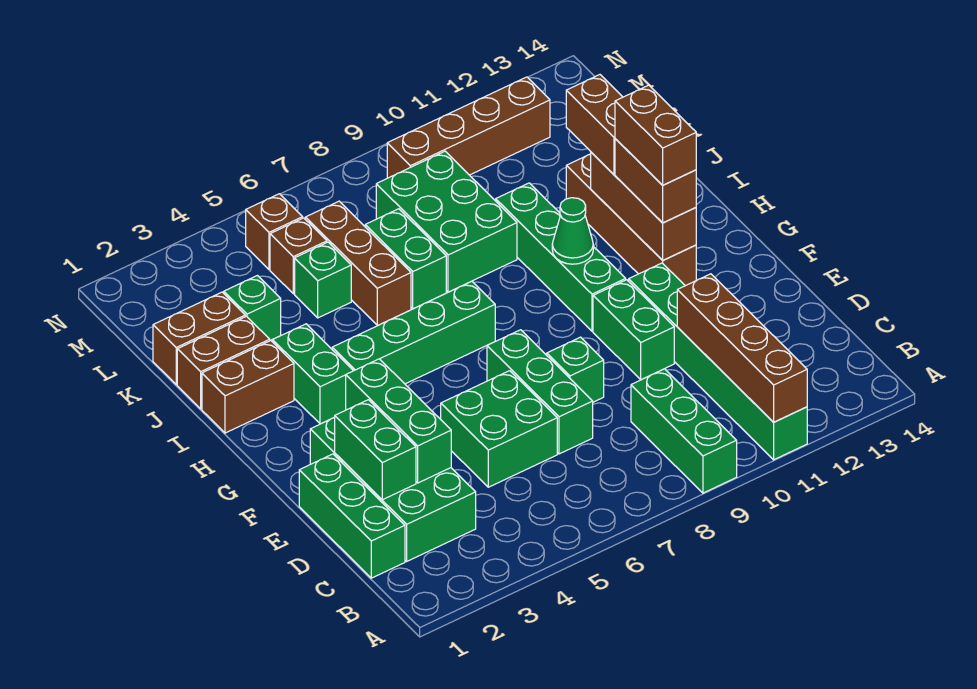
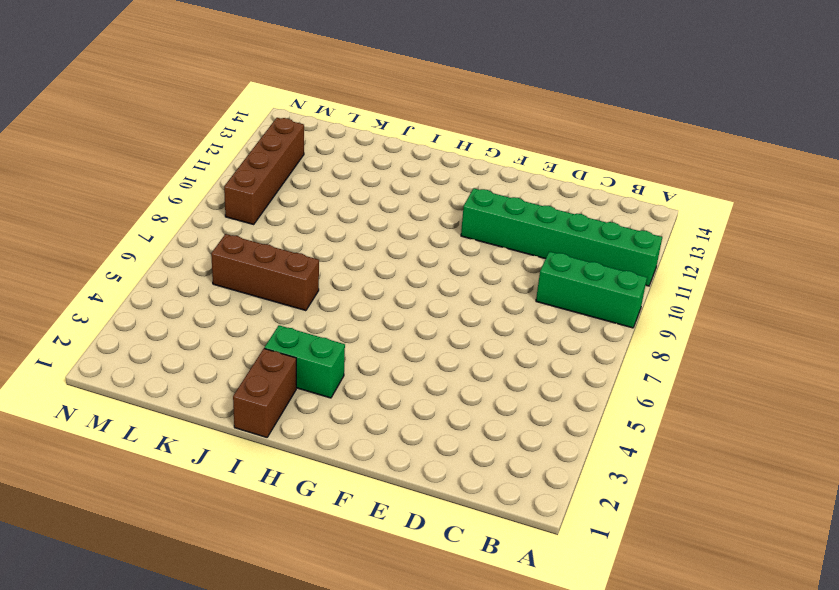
none -> green 1x3 brick [299,454,405,578]
none -> green 2x4 brick [310,418,476,561]
none -> green 2x2 brick [441,371,557,487]
none -> green 1x3 brick [487,330,593,454]

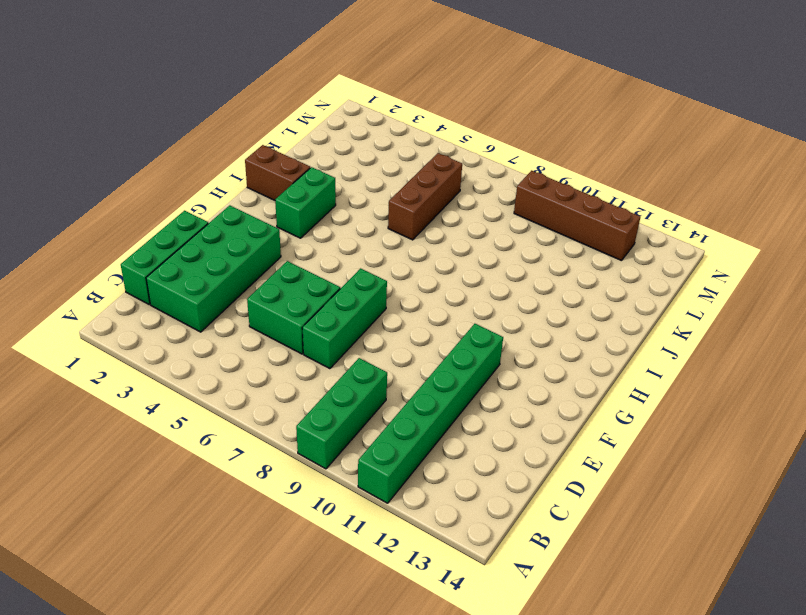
none -> green 1x1 brick [547,337,604,402]
none -> green 1x2 brick [593,280,674,380]
none -> green 1x4 brick [496,183,626,331]
none -> brown 1x4 brick [566,154,696,286]

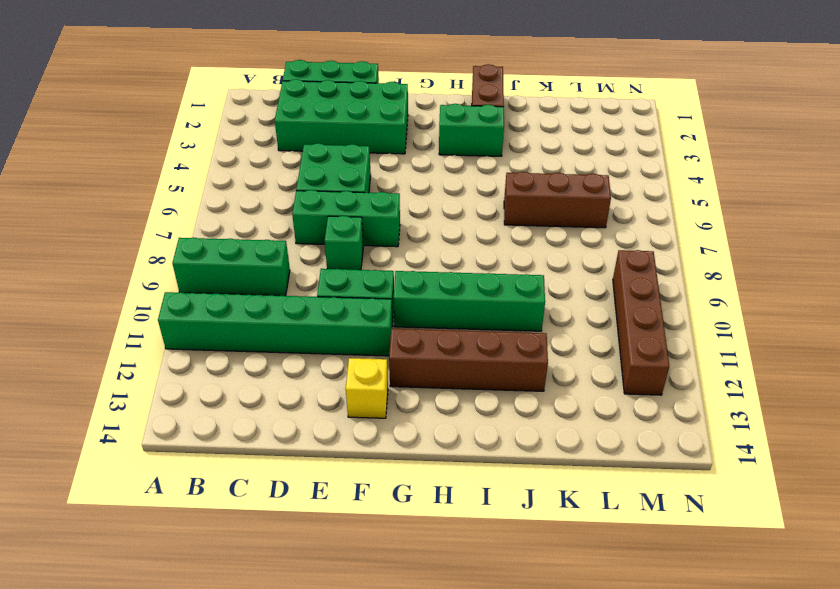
yellow 1x1 brick [346,358,388,418] -> none
none -> green 1x4 brick [332,281,495,384]
none -> brown 1x2 brick [177,316,270,409]
none -> green 1x2 brick [365,209,446,309]
none -> green 2x3 brick [376,151,517,292]

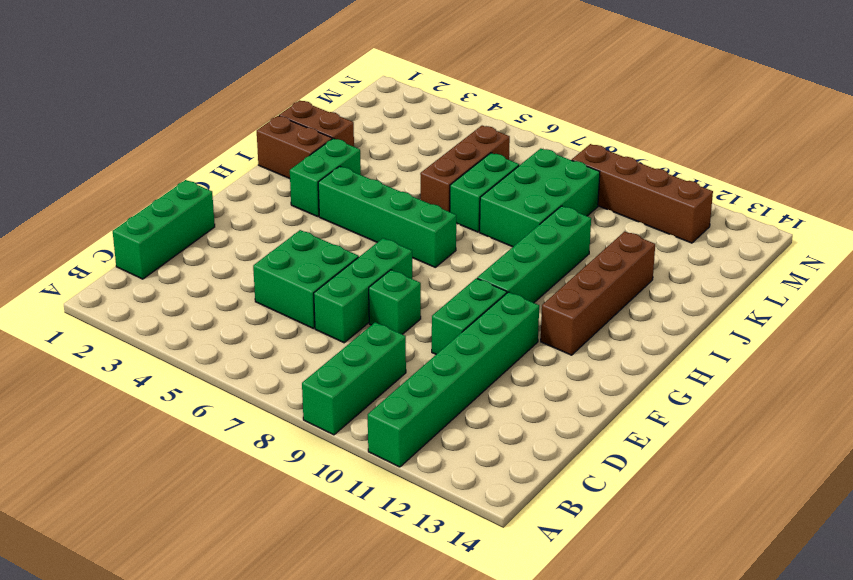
none -> green 2x4 brick [310,418,476,561]
none -> brown 1x2 brick [153,292,245,385]
none -> green 1x1 brick [224,276,281,340]
none -> green 1x1 brick [295,242,351,318]

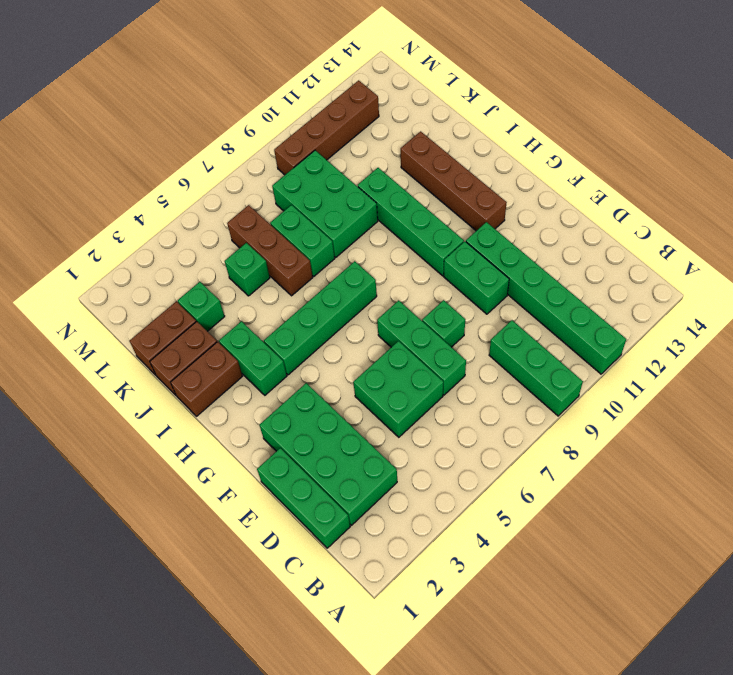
none -> brown 1x1 brick [270,218,327,294]
none -> brown 1x1 brick [246,194,303,269]
none -> brown 1x4 brick [677,274,807,422]
none -> green 1x2 brick [334,400,416,500]

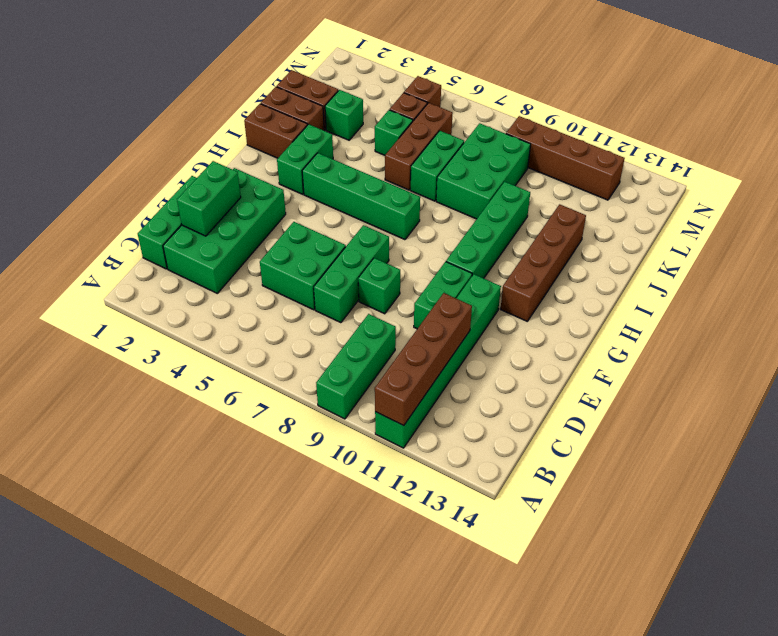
none -> green 1x3 brick [346,359,451,483]
none -> brown 1x3 brick [591,152,696,260]
none -> green 1x1 cone [552,198,593,264]
none -> brown 1x2 brick [615,139,696,223]

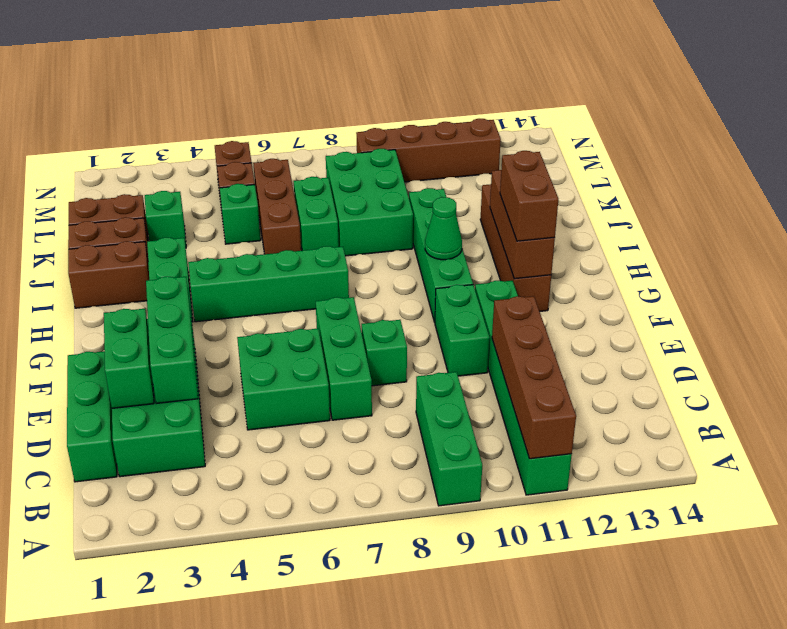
none -> brown 1x2 brick [566,75,623,174]
none -> brown 1x2 brick [615,85,696,185]

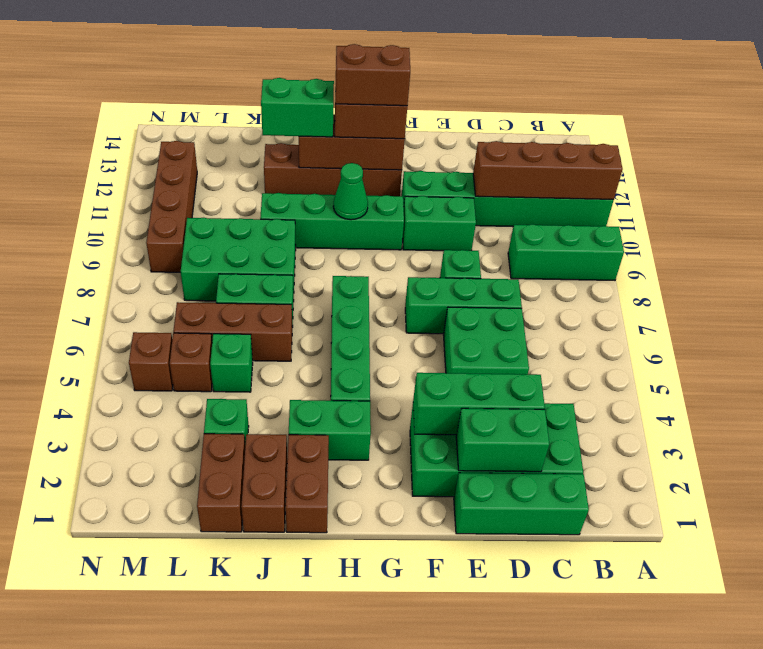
green 1x2 brick [261,78,334,137] -> brown 1x2 brick [566,75,623,174]

